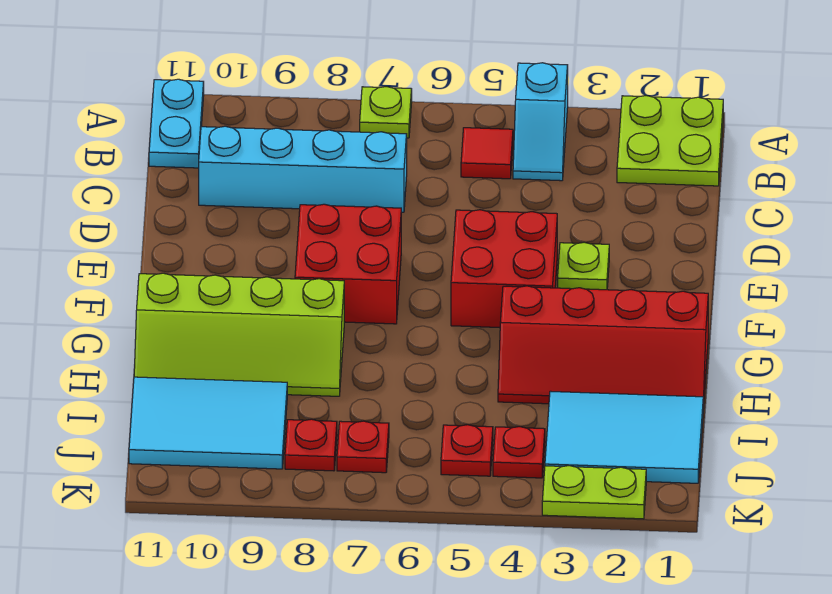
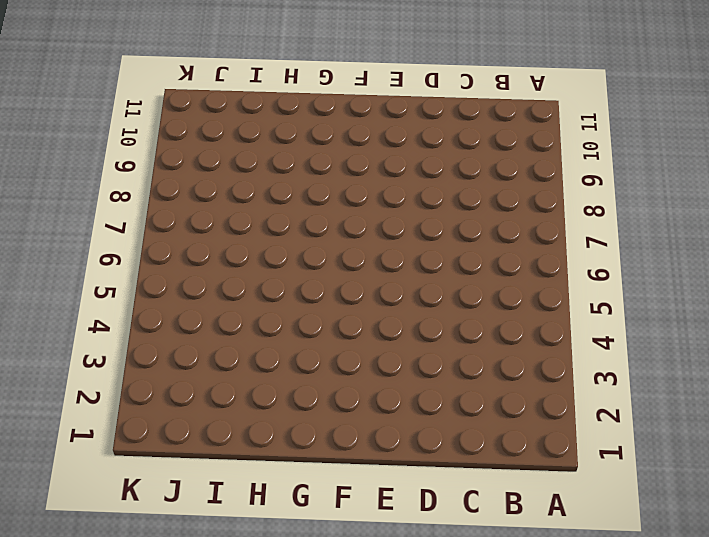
none -> lime 2x2 plate [617,96,723,186]
none -> cyan 1x2 slope [513,63,568,181]
none -> lime 1x1 plate [360,87,412,138]

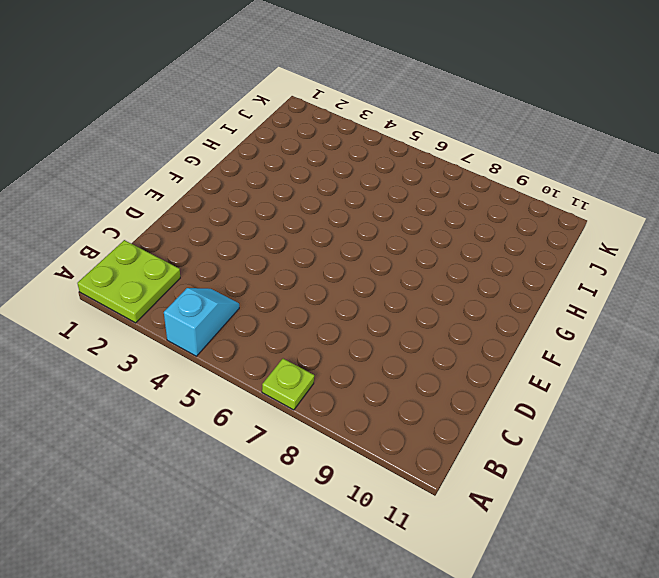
none -> cyan 1x2 plate [149,79,204,168]
none -> red 1x1 tile [461,128,513,179]
none -> cyan 1x4 brick [199,126,407,212]

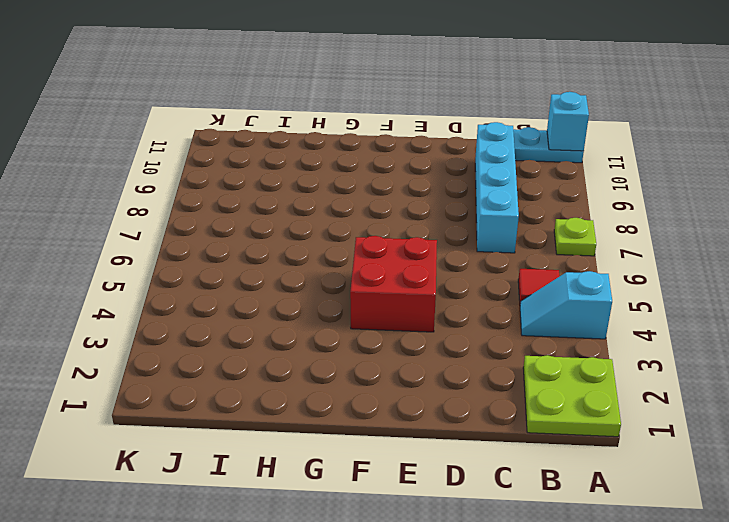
cyan 1x1 brick [547,92,589,151] -> none
none -> lime 1x1 plate [558,242,609,290]
none -> red 2x2 brick [295,204,401,324]
none -> red 2x4 slope [498,286,708,408]

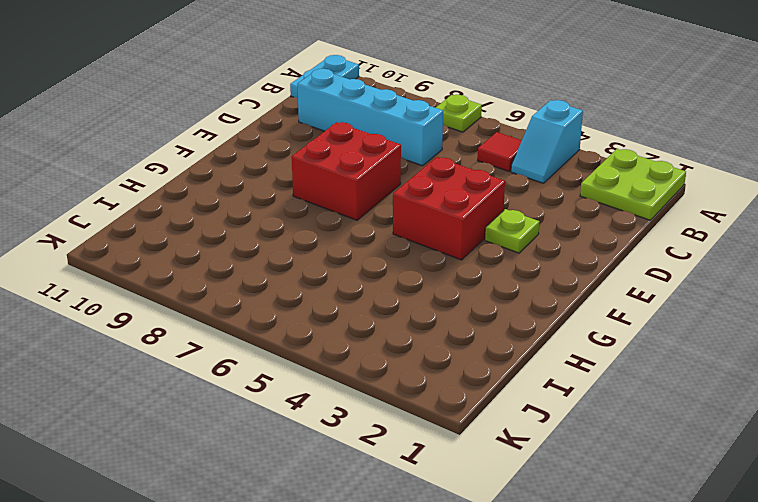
none -> red 2x4 slope [498,286,708,408]
none -> lime 2x4 slope [134,273,344,396]
none -> cyan 2x3 tile [545,391,703,483]

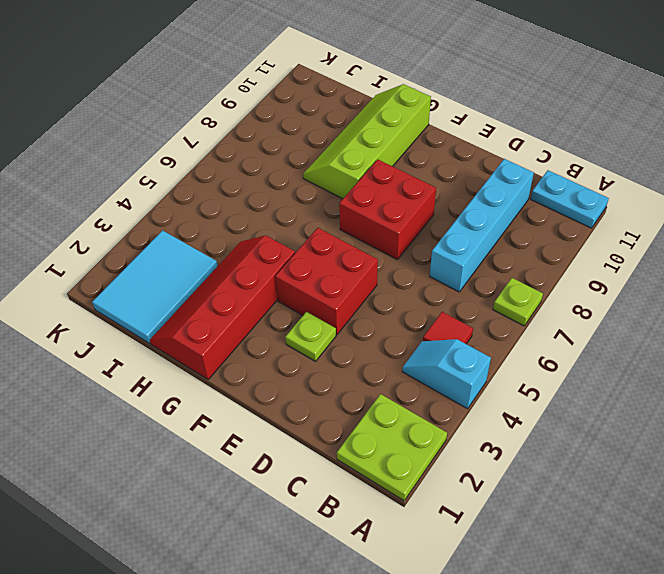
none -> cyan 2x3 tile [129,377,287,469]
none -> red 1x1 plate [493,427,545,478]
none -> red 1x1 plate [441,425,493,476]

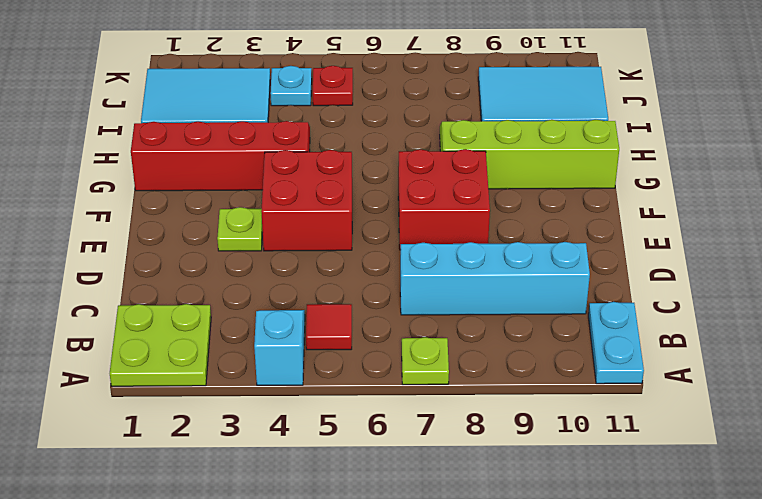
cyan 1x1 plate [270,66,312,106] -> red 1x1 plate [493,427,545,478]
none -> red 1x1 plate [337,421,389,473]
none -> red 1x1 plate [285,419,337,471]
none -> lime 1x2 plate [542,466,646,519]

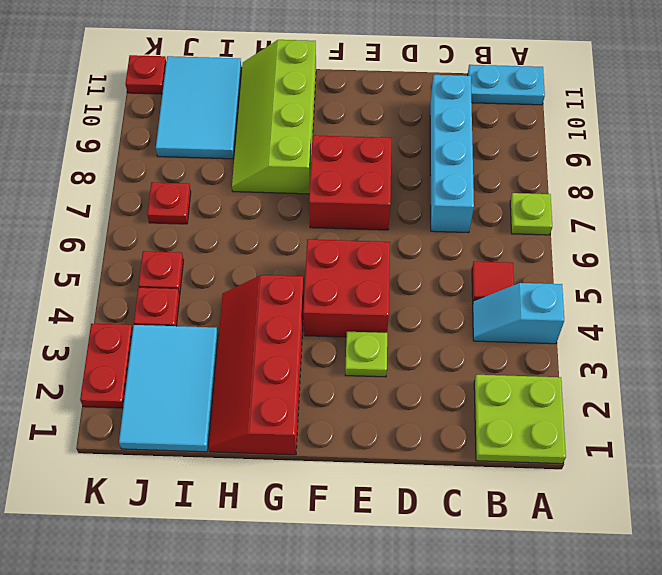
red 1x2 plate [80,324,133,408] -> lime 1x2 plate [542,466,646,519]
red 1x1 plate [125,55,166,94] -> red 1x1 plate moved to [285,419,337,471]

